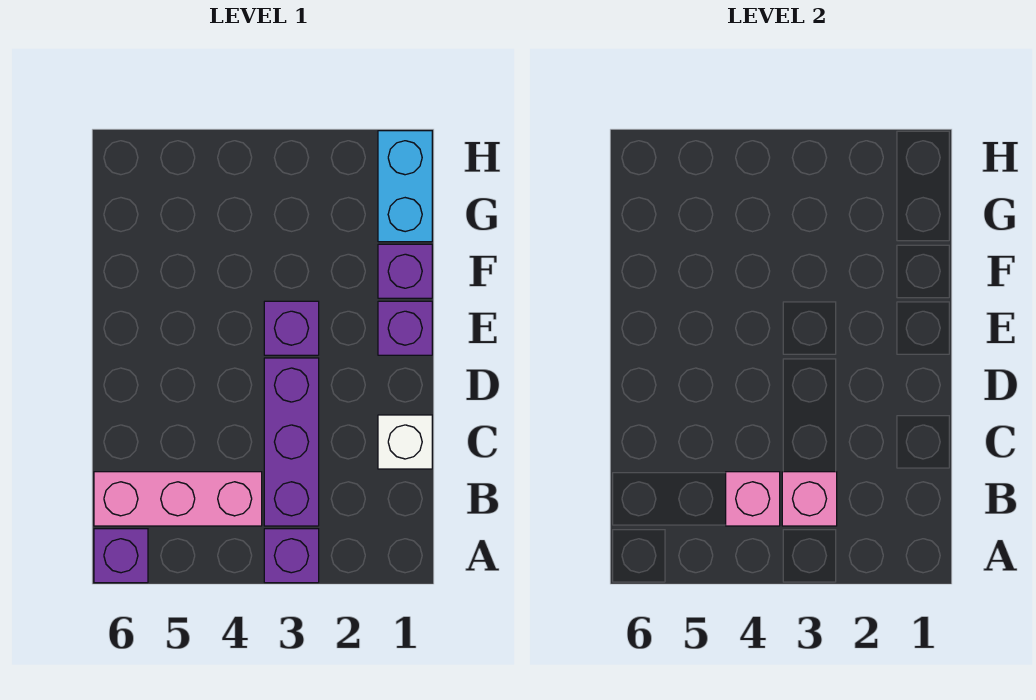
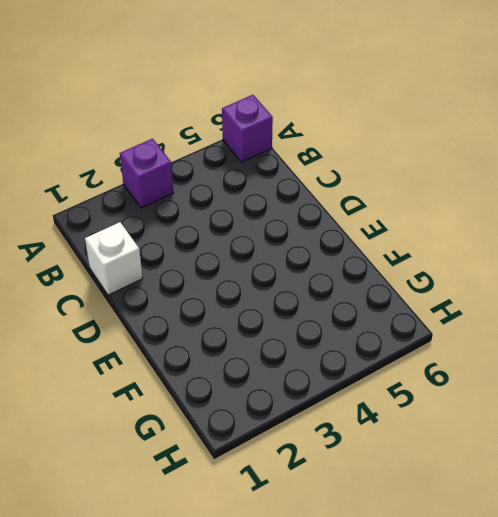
none -> purple 1x3 brick [264,358,319,526]
none -> pink 1x3 brick [94,472,262,526]

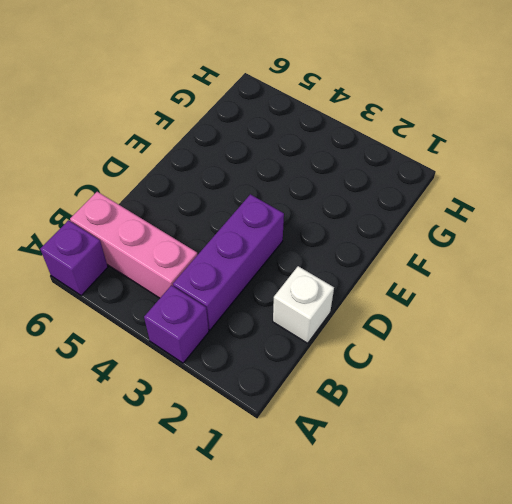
none -> purple 1x1 brick [378,301,432,355]
none -> purple 1x1 brick [264,301,319,355]

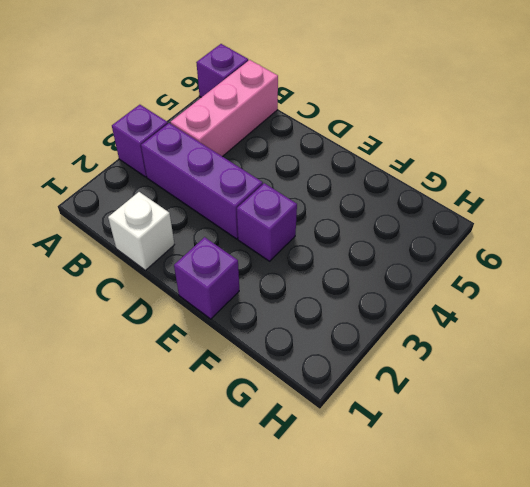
none -> purple 1x1 brick [378,244,432,298]
none -> cyan 1x2 brick [378,131,432,242]

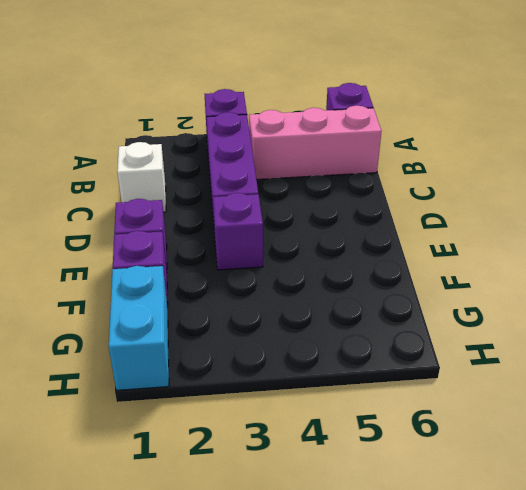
none -> pink 1x1 brick [782,472,837,526]
none -> pink 1x1 brick [726,472,780,526]

